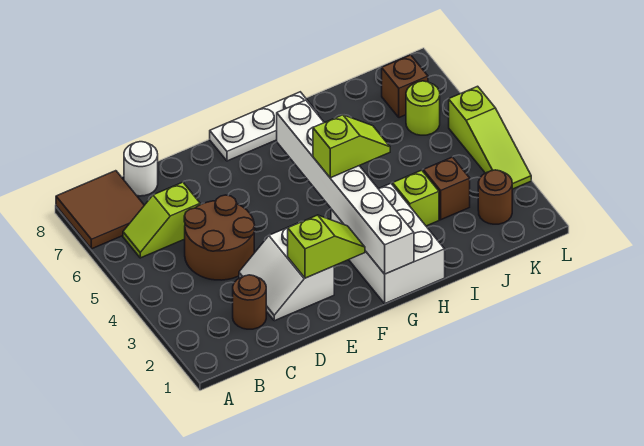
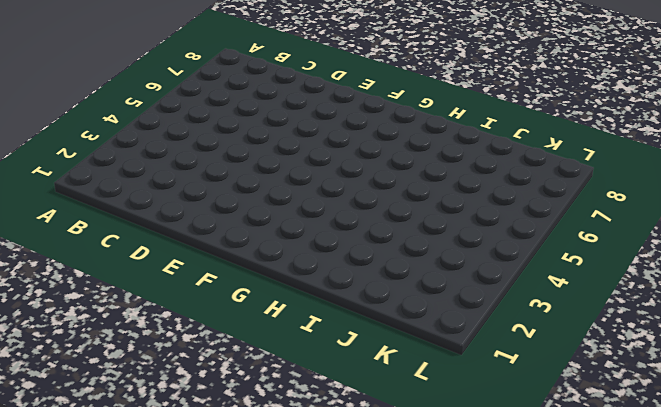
none -> brown 2x2 tile [56,171,144,249]
none -> lime 1x2 slope [123,182,200,258]
none -> brown 1x1 round brick [233,275,266,329]

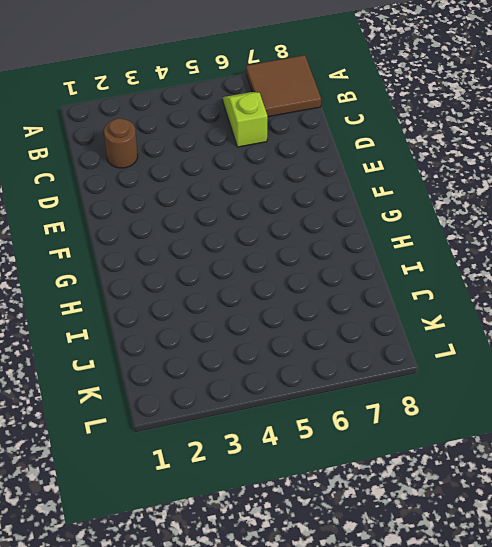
none -> brown 2x2 round brick [184,195,255,280]
none -> white 1x1 round brick [124,142,158,196]
none -> white 2x2 slope [239,223,334,321]

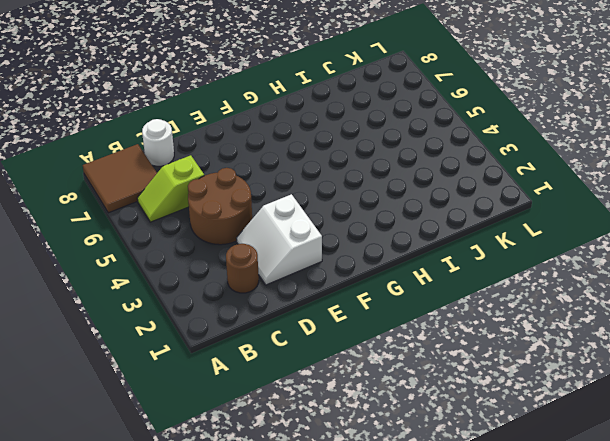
none -> white 1x3 plate [210,92,318,161]
none -> white 2x3 brick [331,183,445,303]
none -> lime 1x1 brick [393,170,439,226]

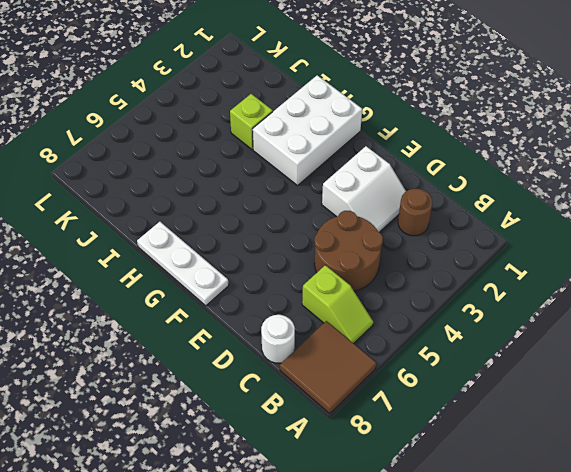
none -> brown 1x1 brick [423,157,470,220]
none -> brown 1x1 round brick [478,170,512,224]
none -> lime 1x1 round brick [406,81,440,135]

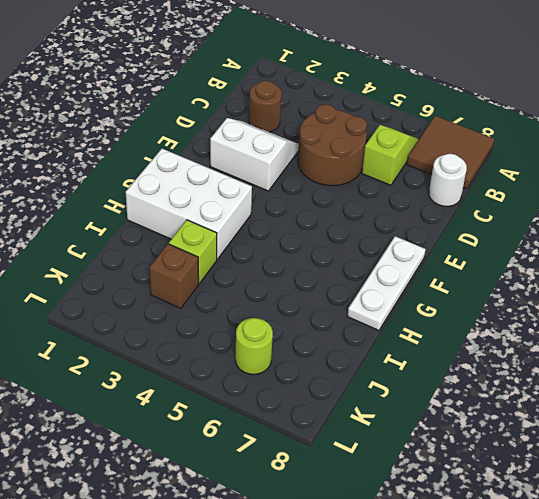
none -> brown 1x1 round brick [478,170,512,224]
none -> brown 1x1 brick [382,55,428,118]
none -> lime 1x3 slope [449,86,531,189]

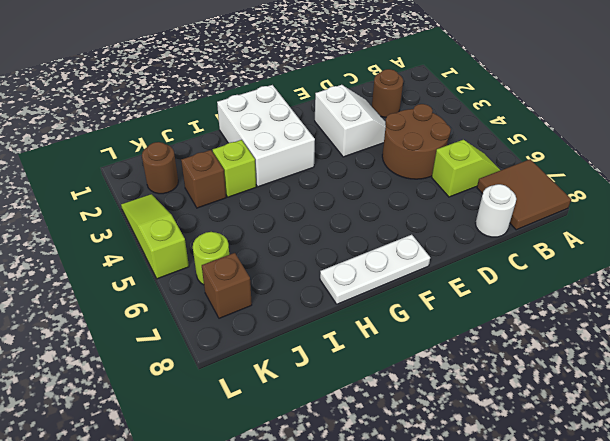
none -> lime 1x2 slope [288,215,365,278]
none -> white 1x6 brick [277,100,414,274]
none -> lime 1x2 slope [313,115,390,178]

